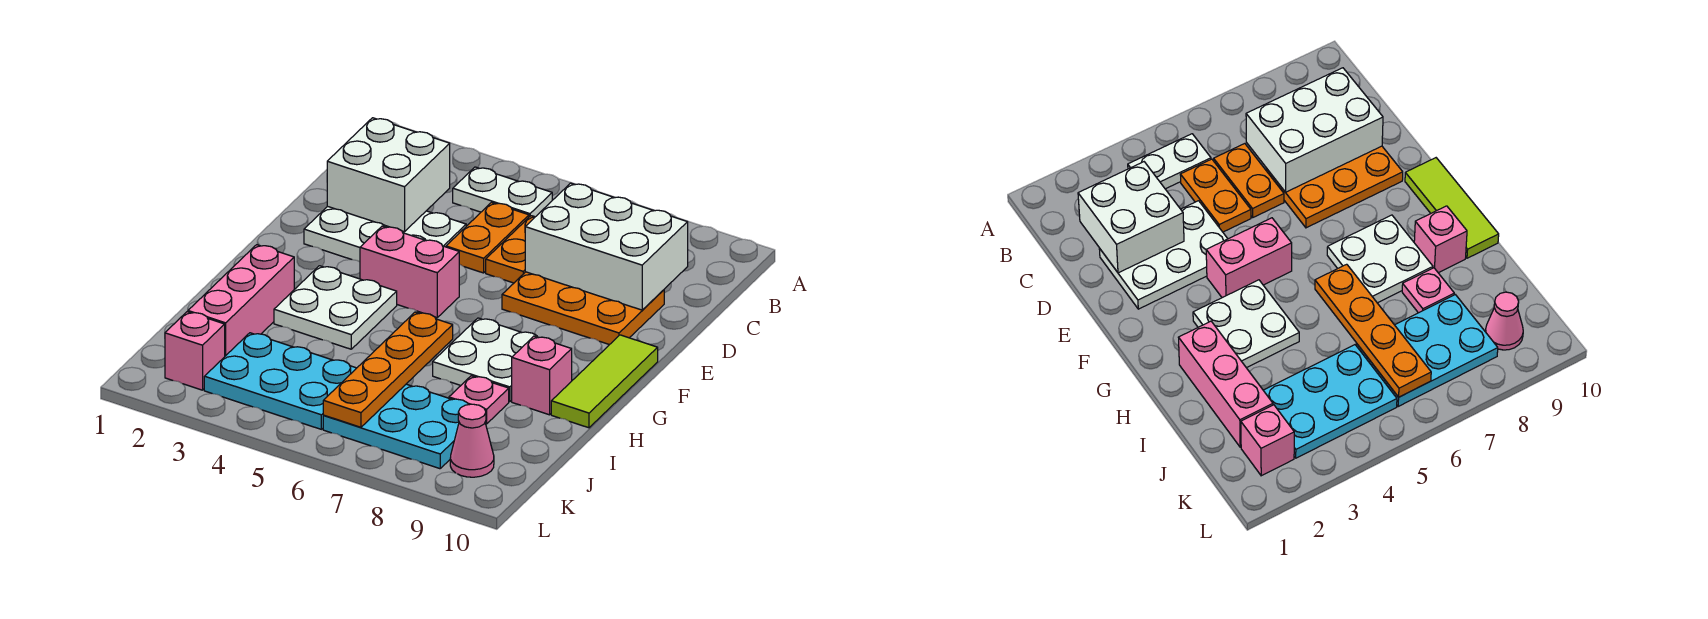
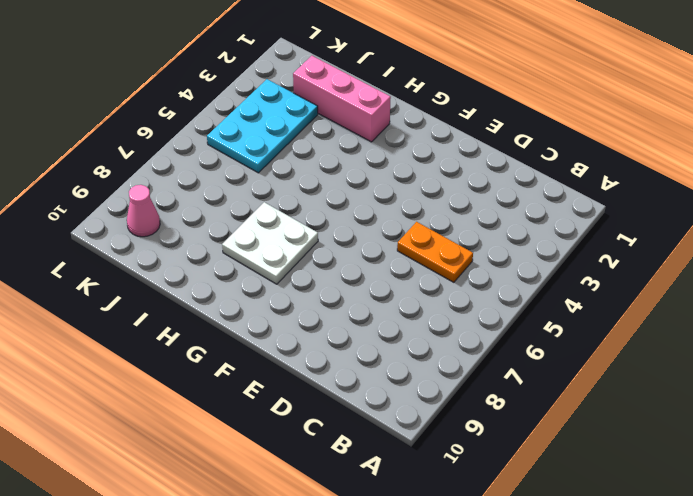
none -> white 1x2 plate [453,167,552,217]
none -> orange 1x2 plate [486,216,535,283]
none -> white 2x3 plate [304,206,466,262]

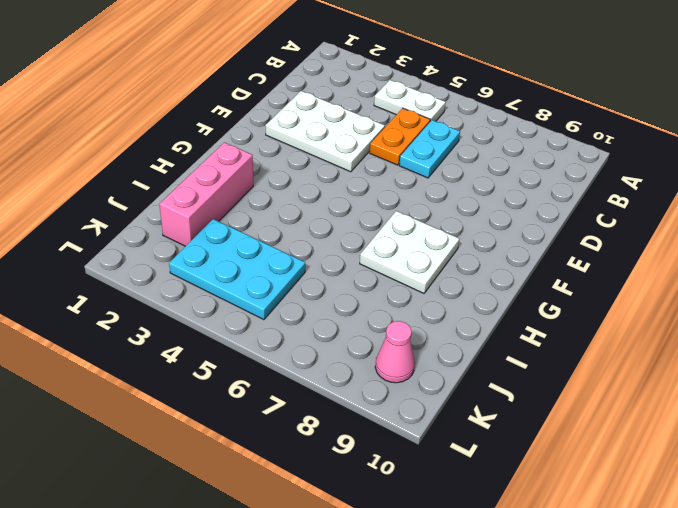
cyan 1x2 plate [399,120,460,178] -> orange 1x2 plate [486,216,535,283]
none -> orange 2x3 plate [502,272,664,345]
none -> pink 1x2 brick [360,226,459,318]
none -> lime 1x3 tile [551,335,658,428]

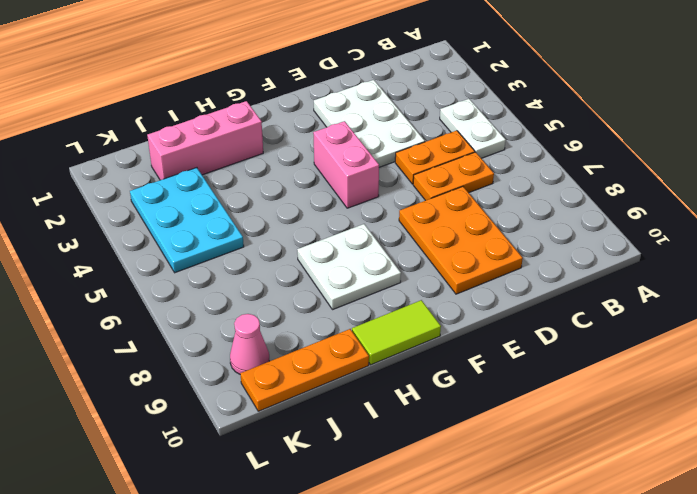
lime 1x2 tile [352,300,441,365] -> lime 1x3 tile [551,335,658,428]
orange 1x3 plate [240,329,369,411] -> none
none -> white 2x2 plate [274,266,397,349]
none -> pink 1x1 brick [512,336,572,415]
none -> pink 1x1 plate [449,376,509,424]

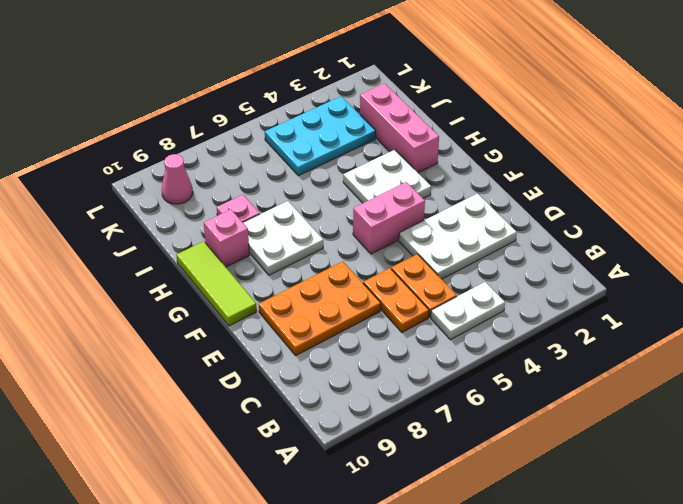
none -> cyan 2x3 plate [323,384,486,469]
none -> pink 1x1 brick [165,312,225,390]
none -> white 2x2 brick [327,118,450,232]

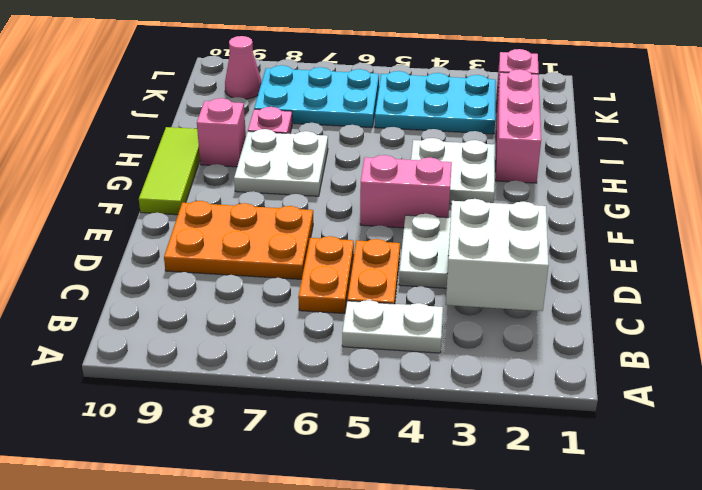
none -> white 2x3 brick [525,183,688,310]
none -> orange 1x4 plate [323,312,453,427]

